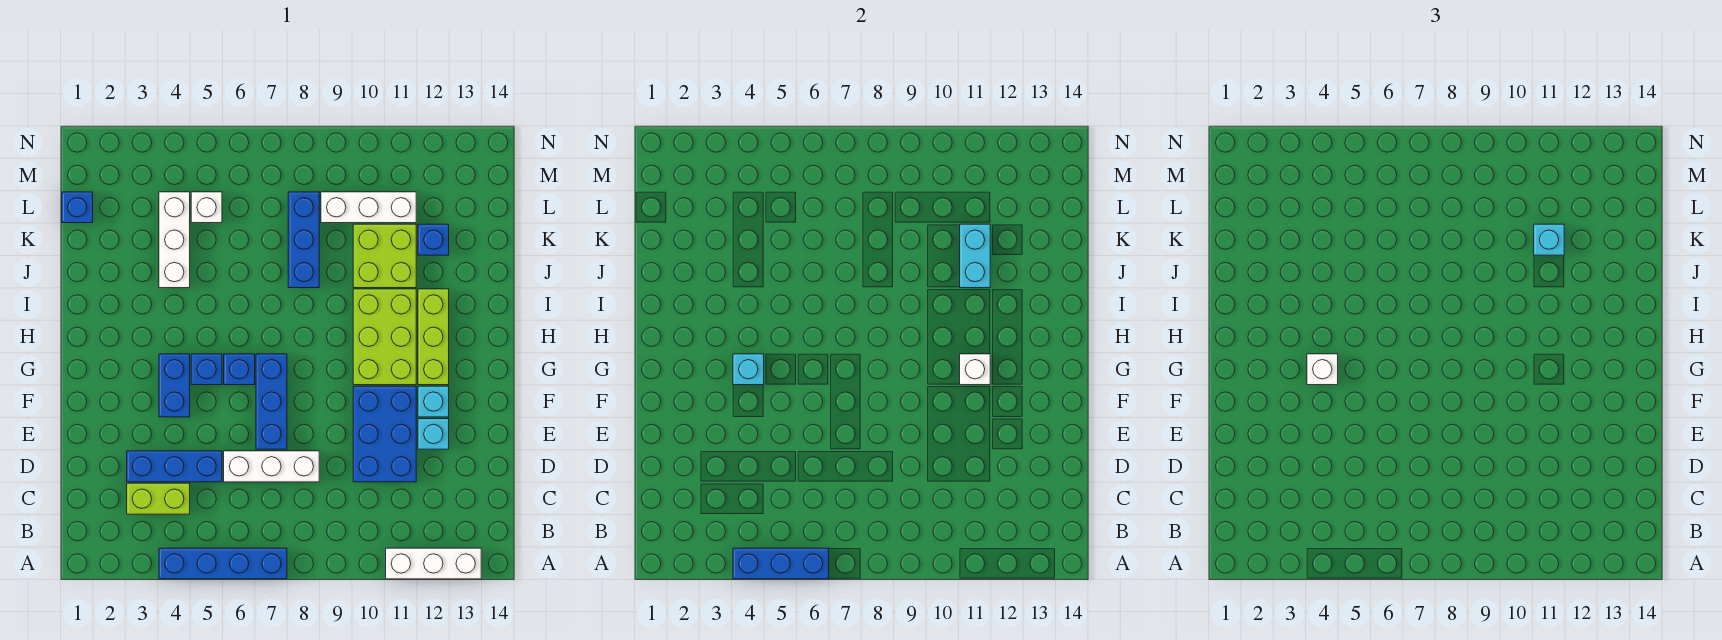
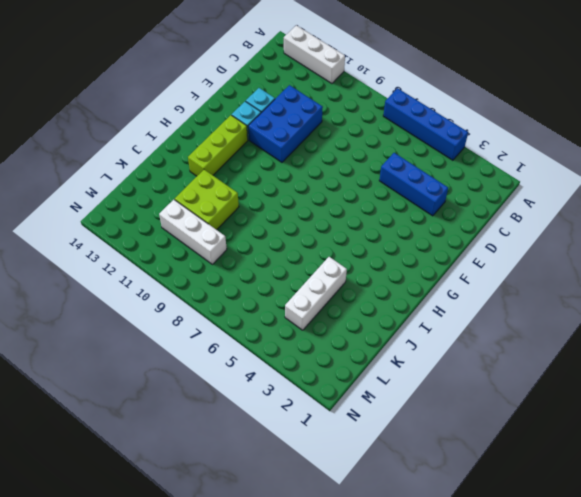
none -> lime 1x2 brick [127,483,190,514]
none -> white 1x3 brick [224,451,319,482]
none -> blue 1x3 brick [256,354,287,449]

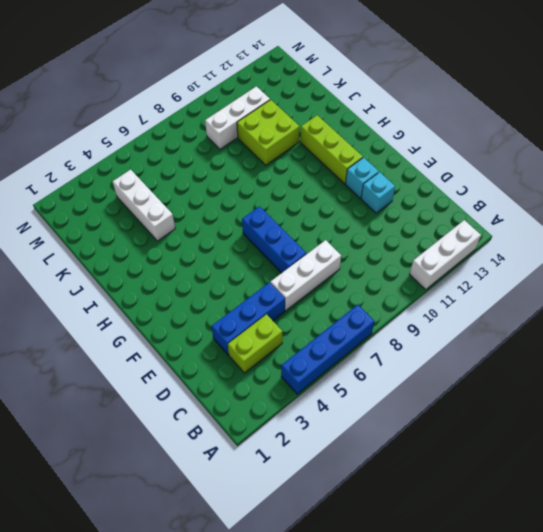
none -> blue 2x3 brick [353,386,416,482]
none -> blue 1x2 brick [159,354,190,417]
none -> blue 1x1 brick [191,354,222,385]

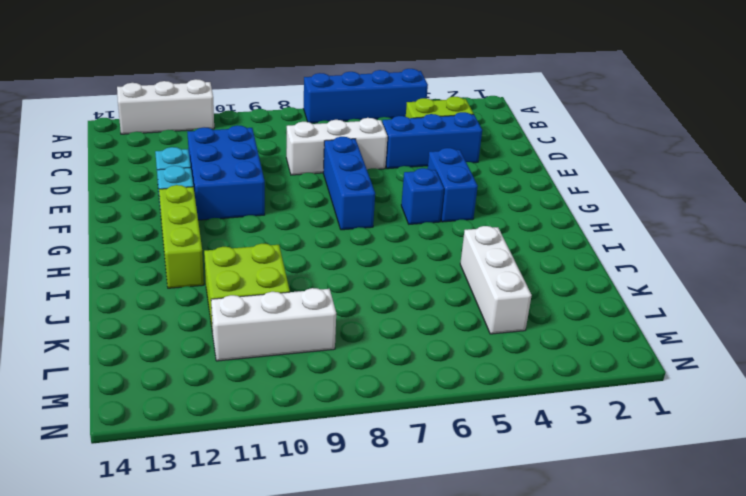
none -> blue 1x1 brick [224,354,255,385]
none -> lime 2x3 brick [353,289,416,385]
none -> blue 1x3 brick [288,192,319,288]

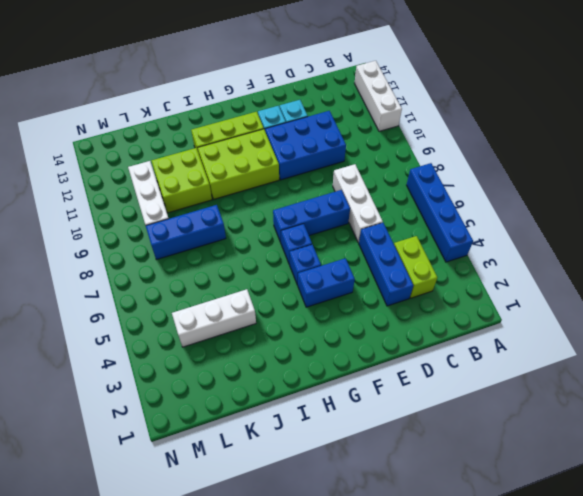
none -> blue 1x1 brick [418,224,449,255]
none -> blue 1x1 brick [62,192,93,223]
none -> white 1x1 brick [191,192,222,223]

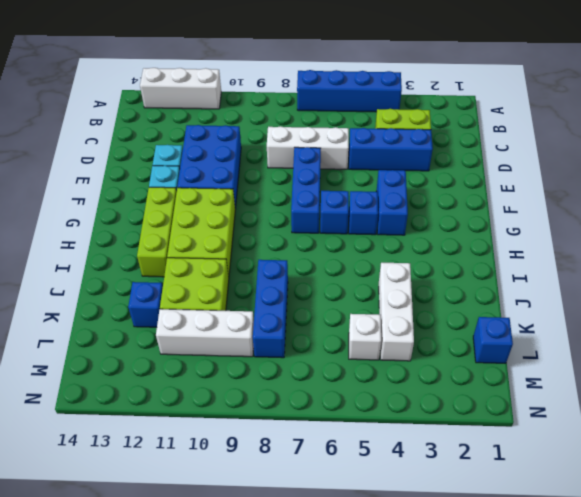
none -> blue 1x3 brick [733,548,829,579]
none -> cyan 1x1 brick [733,354,764,385]
none -> white 1x1 brick [960,354,990,385]

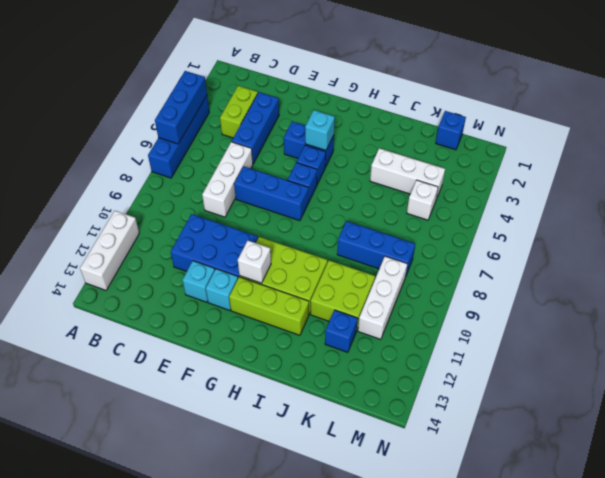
none -> cyan 1x2 brick [960,224,990,288]
none -> white 1x1 brick [1307,354,1338,385]
none -> cyan 1x1 brick [1534,224,1564,255]

